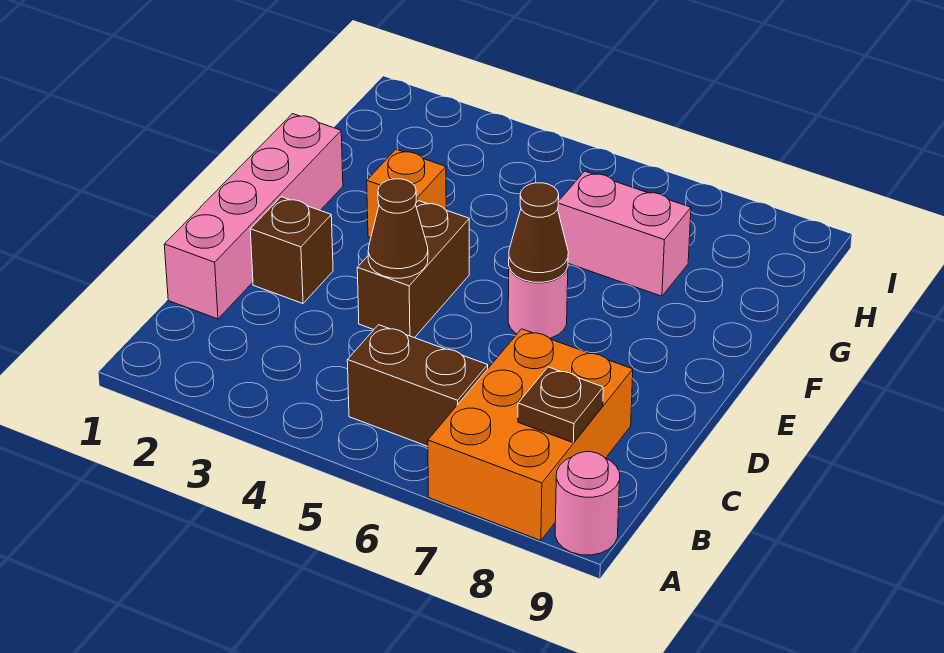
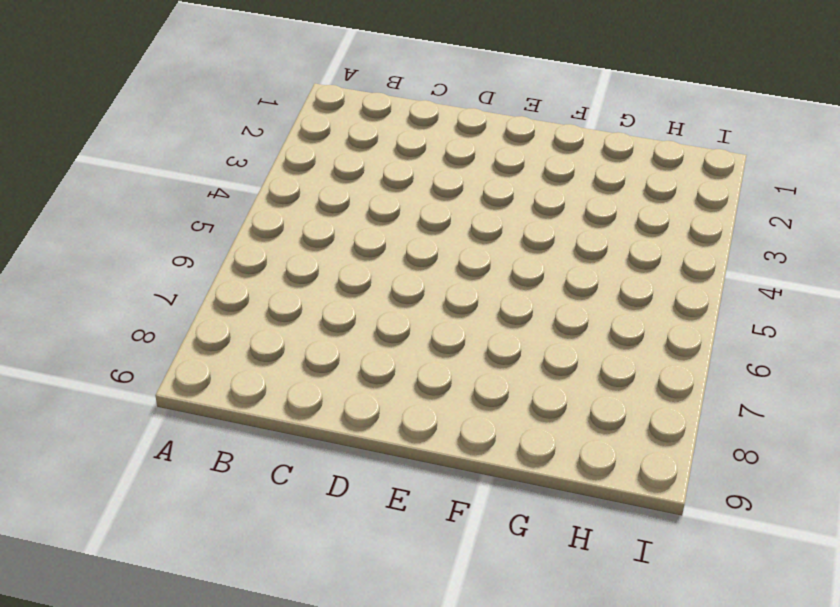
none -> orange 2x3 brick [428,329,633,541]
none -> pink 1x1 round brick [555,452,620,555]
none -> brown 1x2 brick [347,325,488,446]

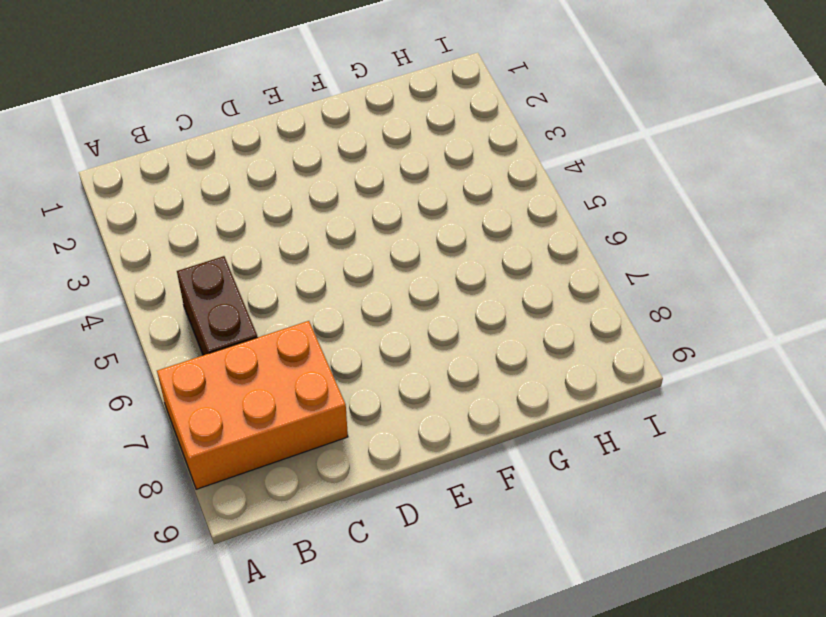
none -> pink 1x1 round brick [555,452,620,555]
none -> pink 1x4 brick [164,114,343,319]
none -> brown 1x1 brick [250,197,333,303]

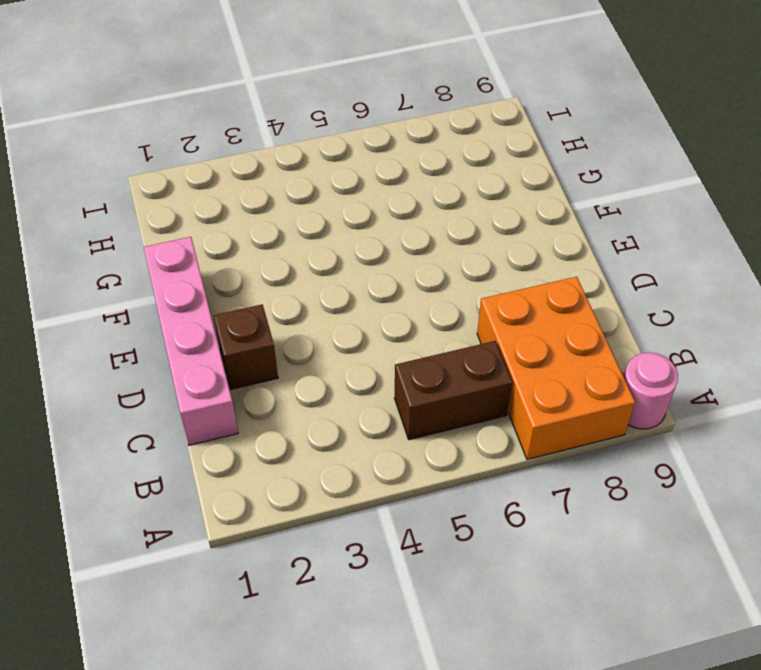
none -> brown 1x2 brick [357,201,469,338]
none -> pink 1x1 round brick [508,268,568,338]
none -> orange 1x1 brick [367,149,446,238]

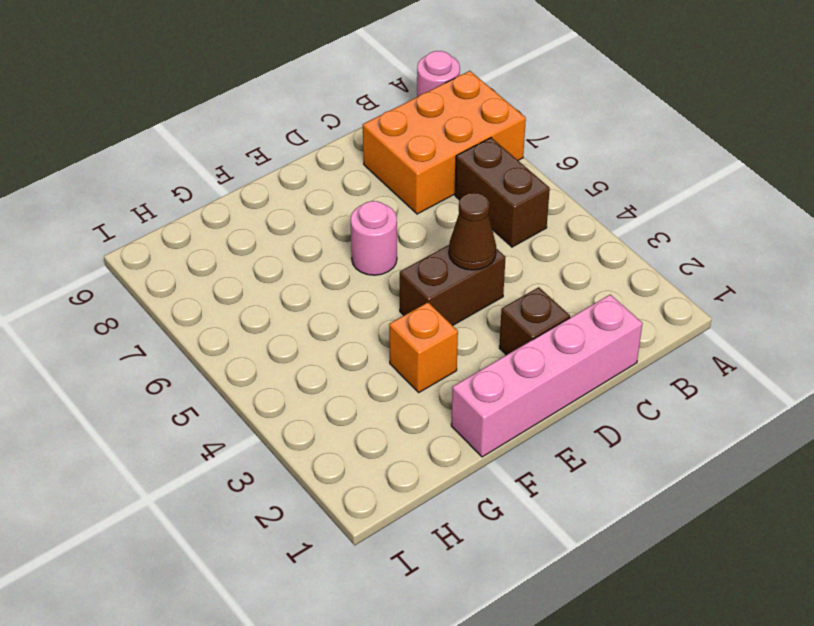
none -> pink 1x2 brick [558,171,691,296]
none -> brown 1x1 plate [518,367,603,443]
none -> brown 1x1 cone [509,183,568,282]

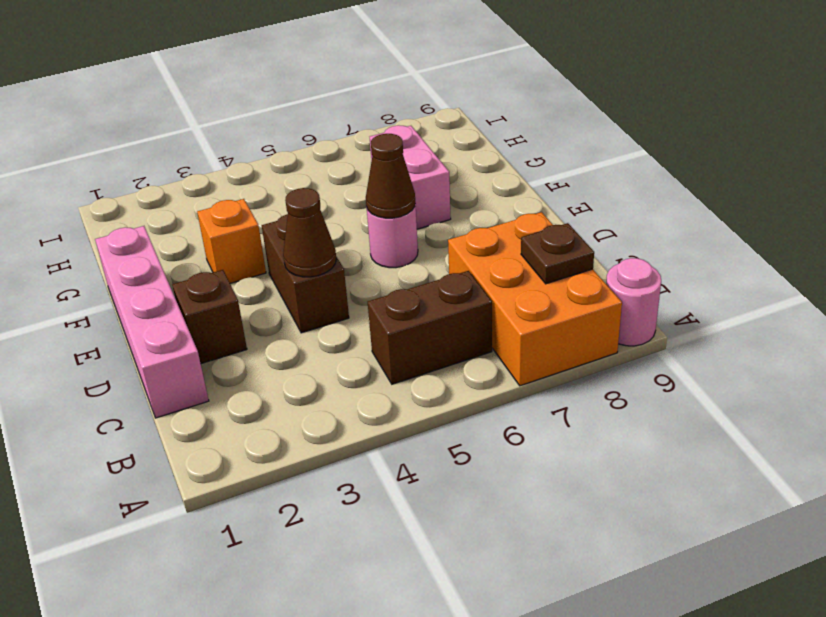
pink 1x2 brick [370,125,451,229] -> pink 1x2 brick turned to [558,171,691,296]

